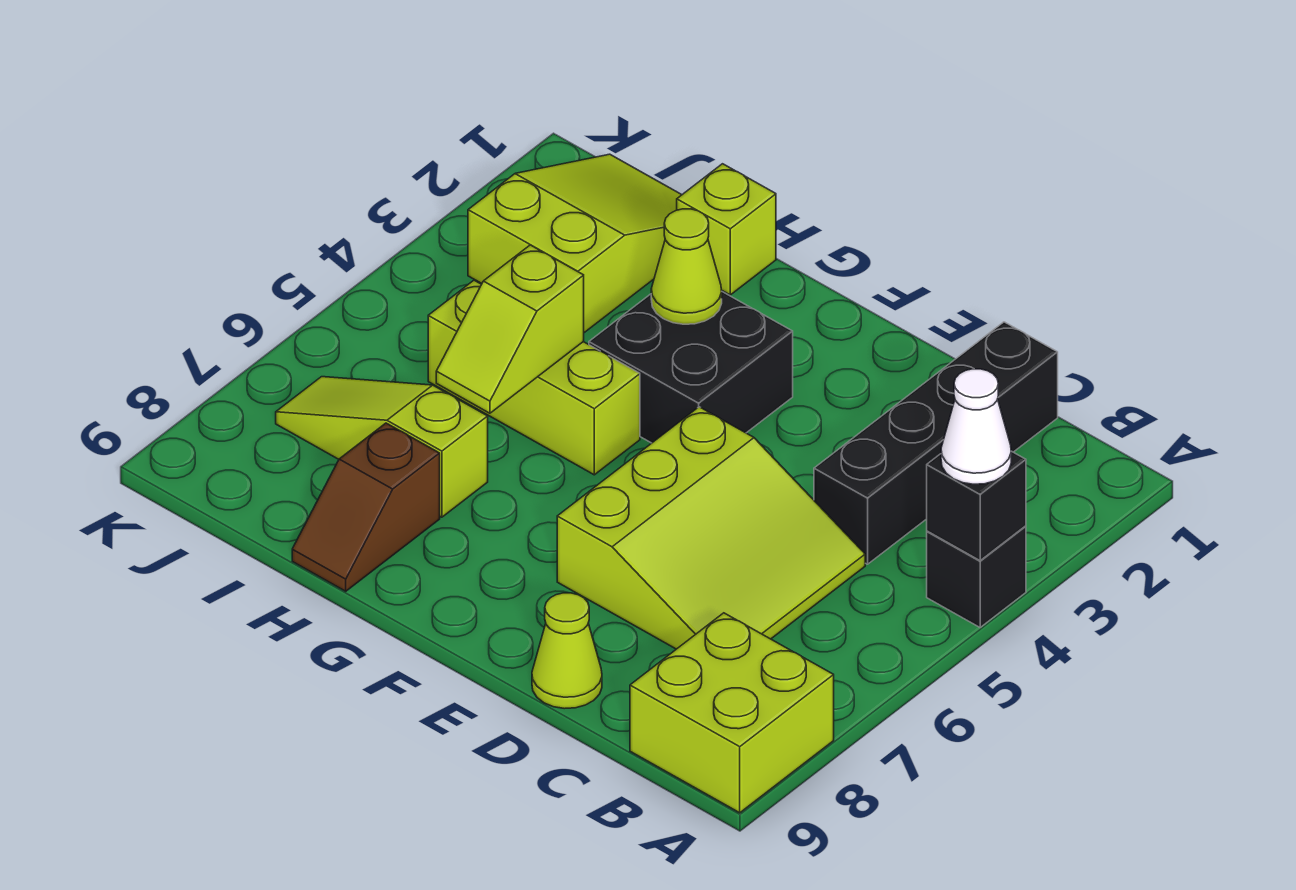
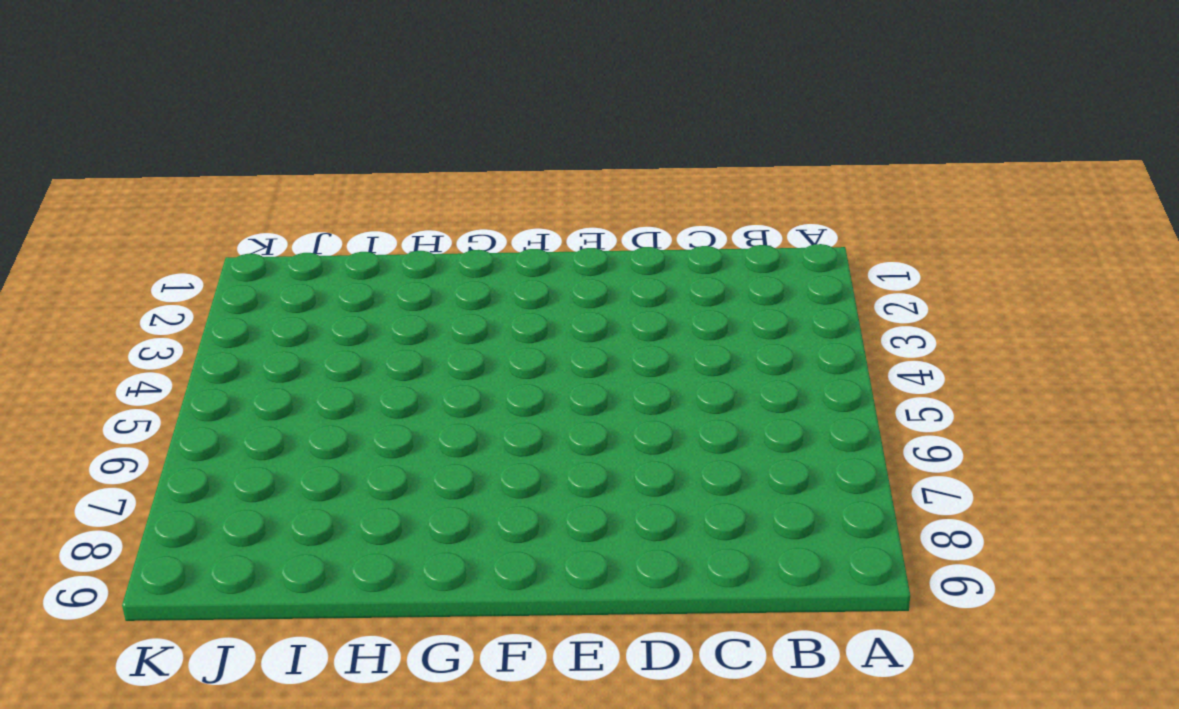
none -> black 1x1 brick [927,526,1026,627]
none -> lime 2x2 brick [630,613,834,813]
none -> black 1x4 brick [814,322,1058,564]

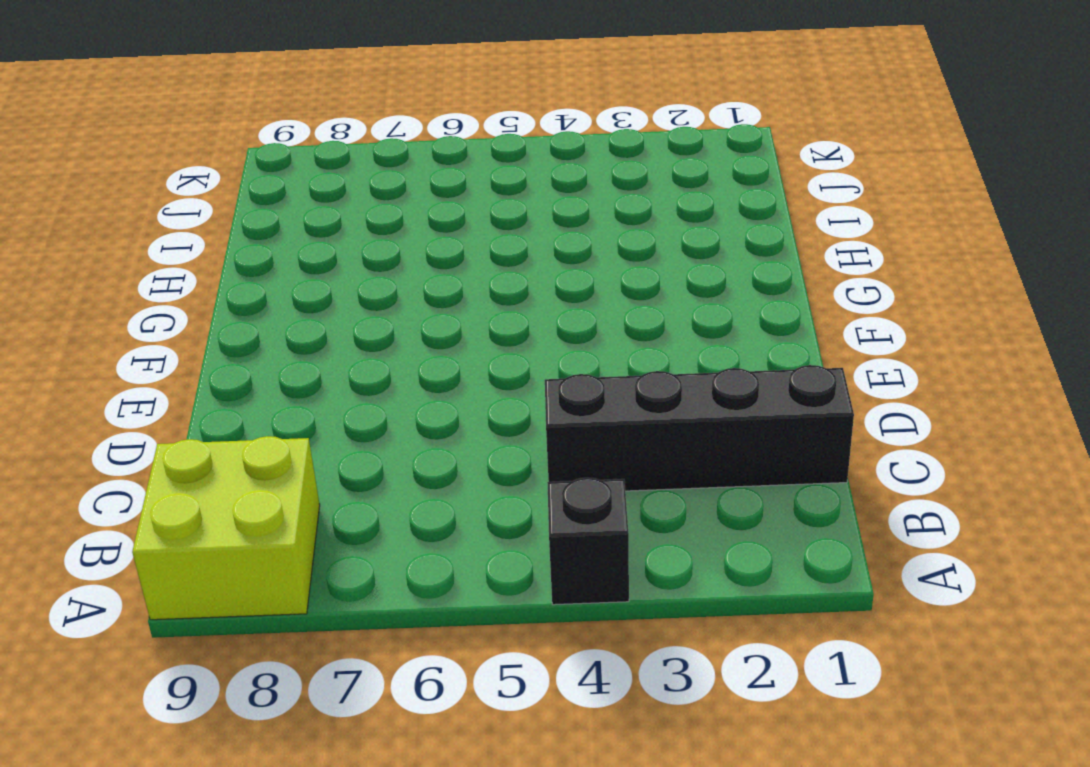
none -> lime 3x3 slope [557,407,865,649]
none -> lime 1x1 cone [532,593,602,709]
none -> black 2x2 brick [589,292,793,443]

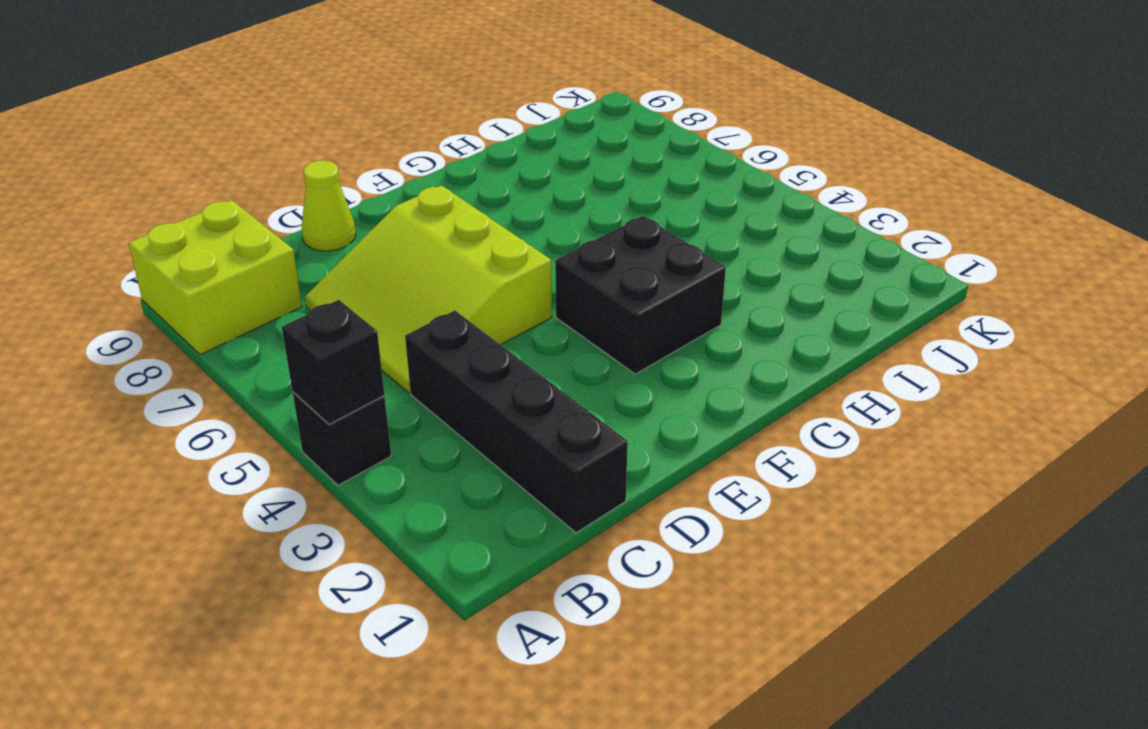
none -> lime 1x3 brick [428,280,640,475]
none -> lime 1x1 brick [677,164,776,295]
none -> lime 1x3 slope [276,377,488,517]

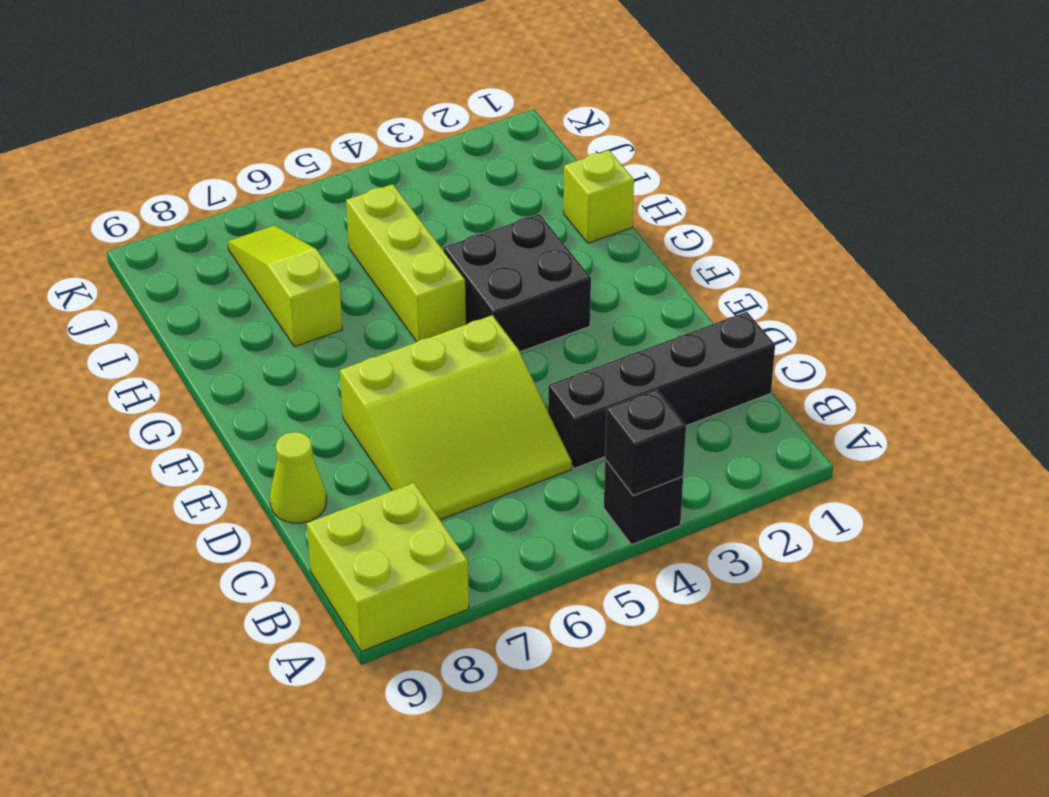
none -> brown 1x2 slope [292,423,440,591]
none -> lime 2x3 slope [468,154,682,333]
none -> lime 1x1 cone [651,209,722,324]

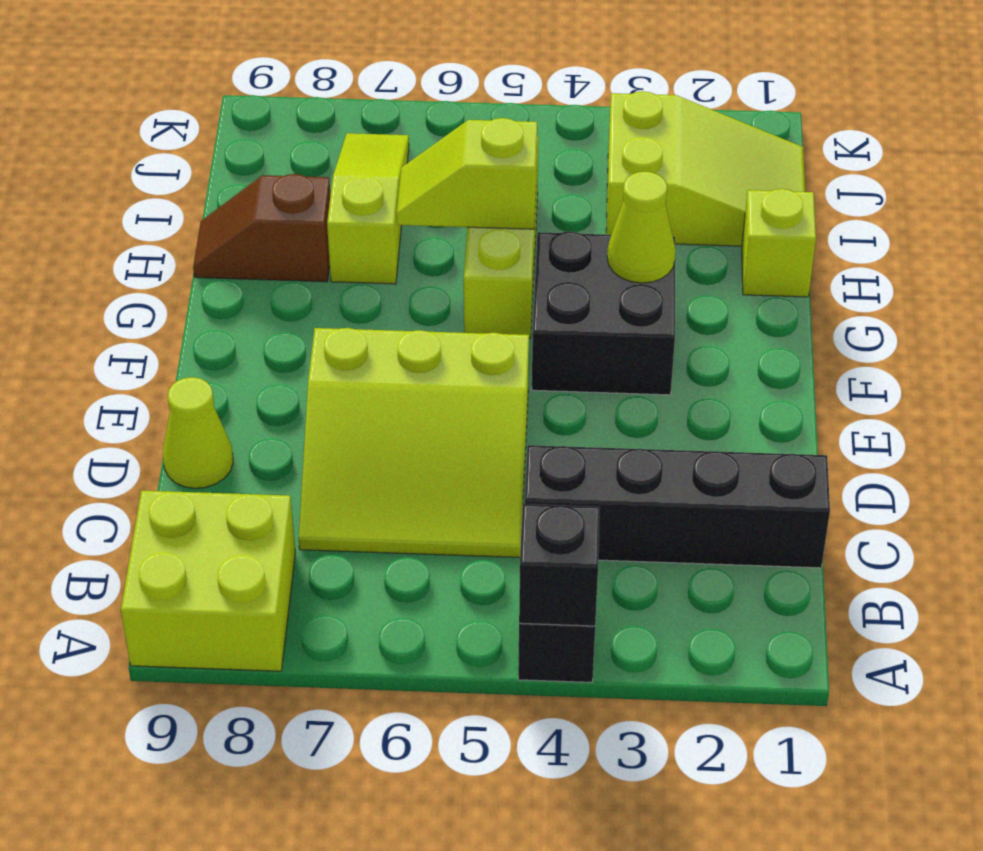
none -> white 1x1 cone [941,369,1011,484]

